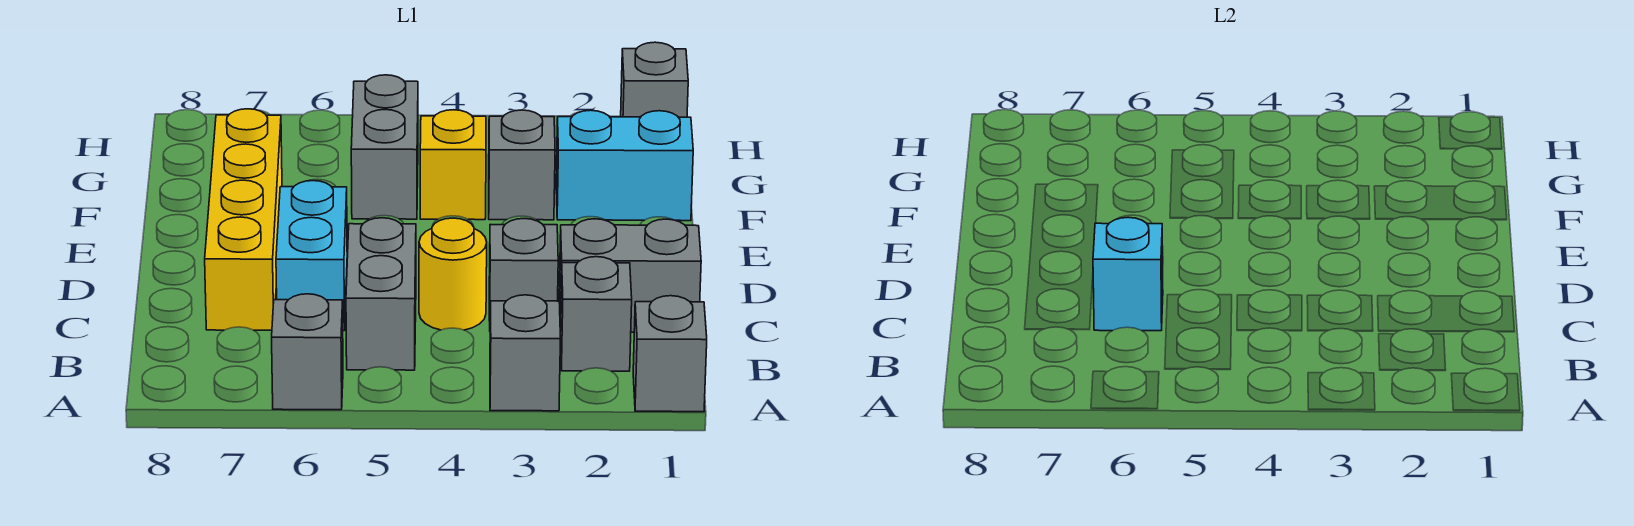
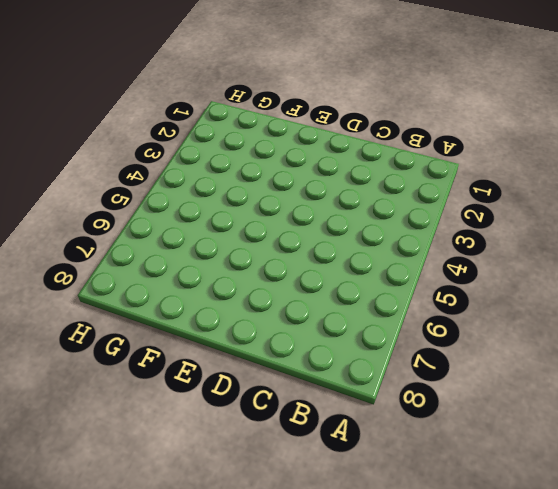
none -> grey 1x1 brick [633,296,707,412]
none -> grey 1x1 brick [490,295,560,411]
none -> grey 1x1 brick [272,294,343,410]

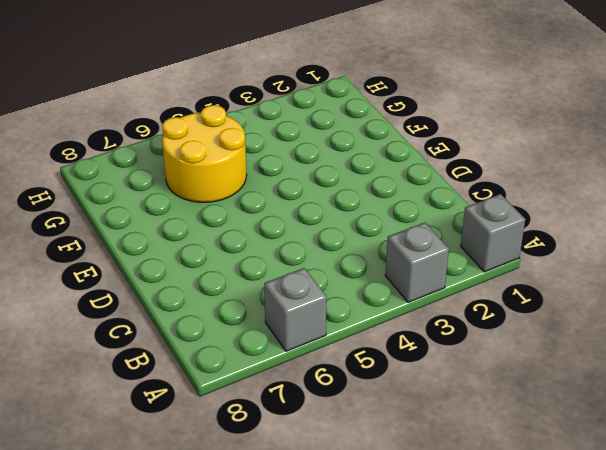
yellow 2x2 round brick [162,105,247,202] -> grey 1x2 brick [351,75,418,219]
none -> grey 1x1 brick [560,257,632,371]
none -> grey 1x2 brick [346,218,416,370]
none -> grey 1x2 brick [559,219,701,332]

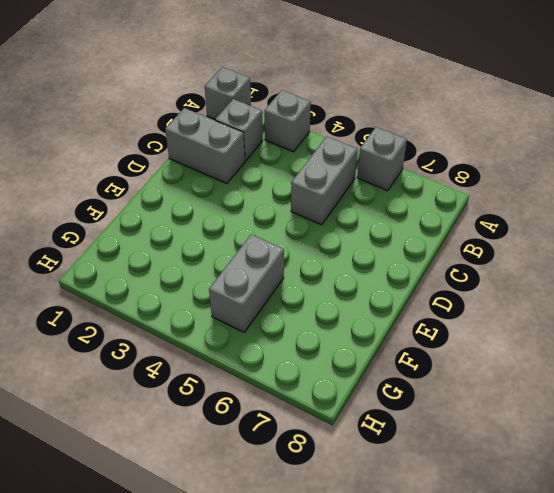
none -> grey 1x1 brick [489,219,558,321]
none -> yellow 1x1 round brick [419,218,487,330]
none -> cyan 1x2 brick [276,181,347,331]

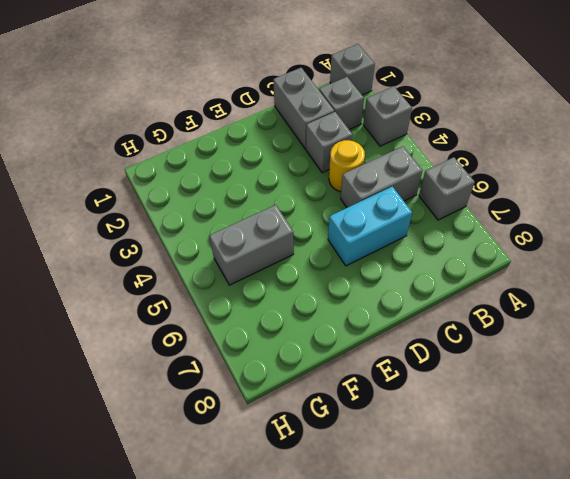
none -> yellow 1x4 brick [205,109,282,330]
none -> cyan 1x2 brick [556,110,693,221]
none -> grey 1x1 brick [489,110,555,220]

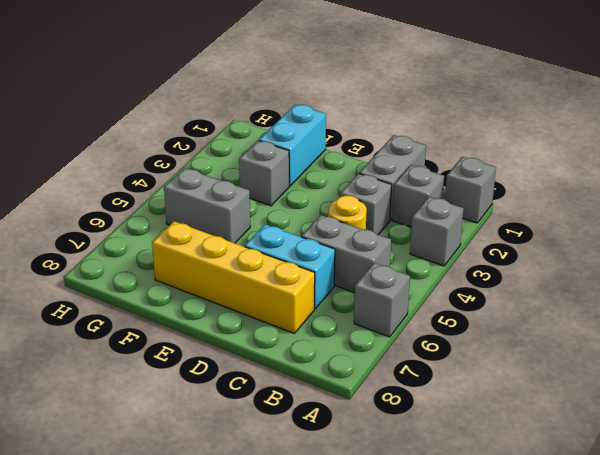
none -> yellow 1x1 brick [420,110,486,220]
none -> grey 1x1 brick [621,42,688,117]
none -> cyan 1x1 brick [1093,217,1163,331]

